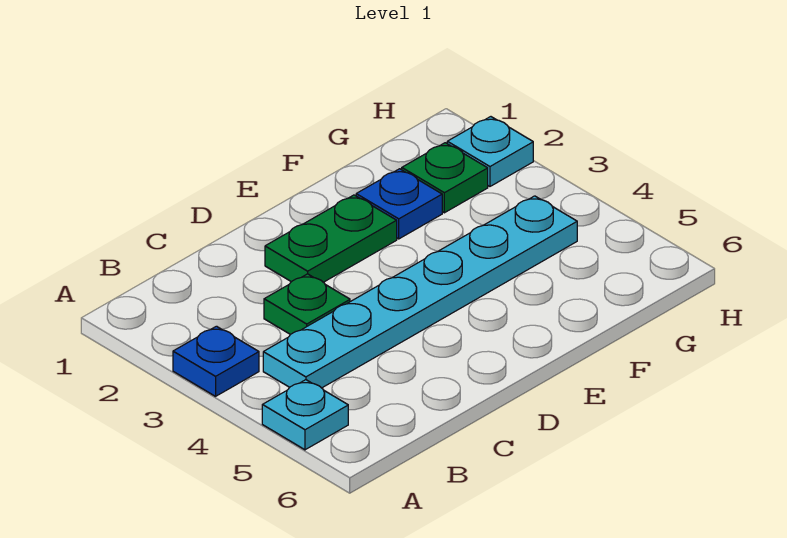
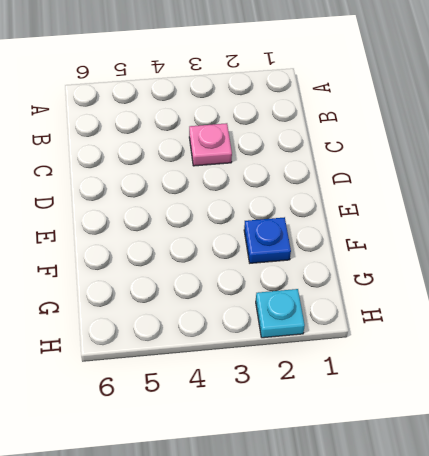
pink 1x1 plate [189,123,232,166] -> green 1x1 plate [264,274,350,335]
none -> blue 1x1 plate [173,326,259,396]
none -> cyan 1x1 plate [262,380,348,450]

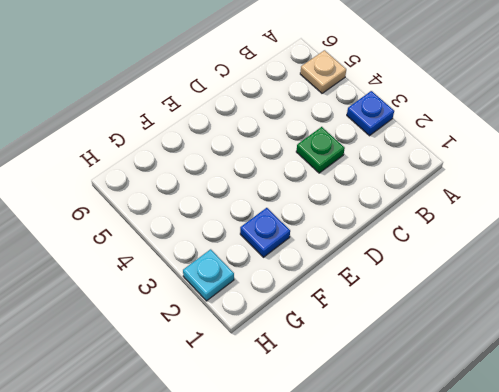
tan 1x1 plate [300,50,346,93] -> cyan 1x1 plate [262,380,348,450]
none -> cyan 1x6 plate [263,196,577,388]
none -> green 1x2 plate [265,195,397,282]

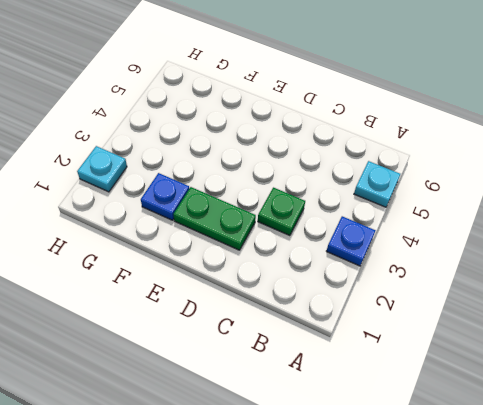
none -> cyan 1x6 plate [263,196,577,388]
none -> green 1x1 plate [402,143,488,213]

